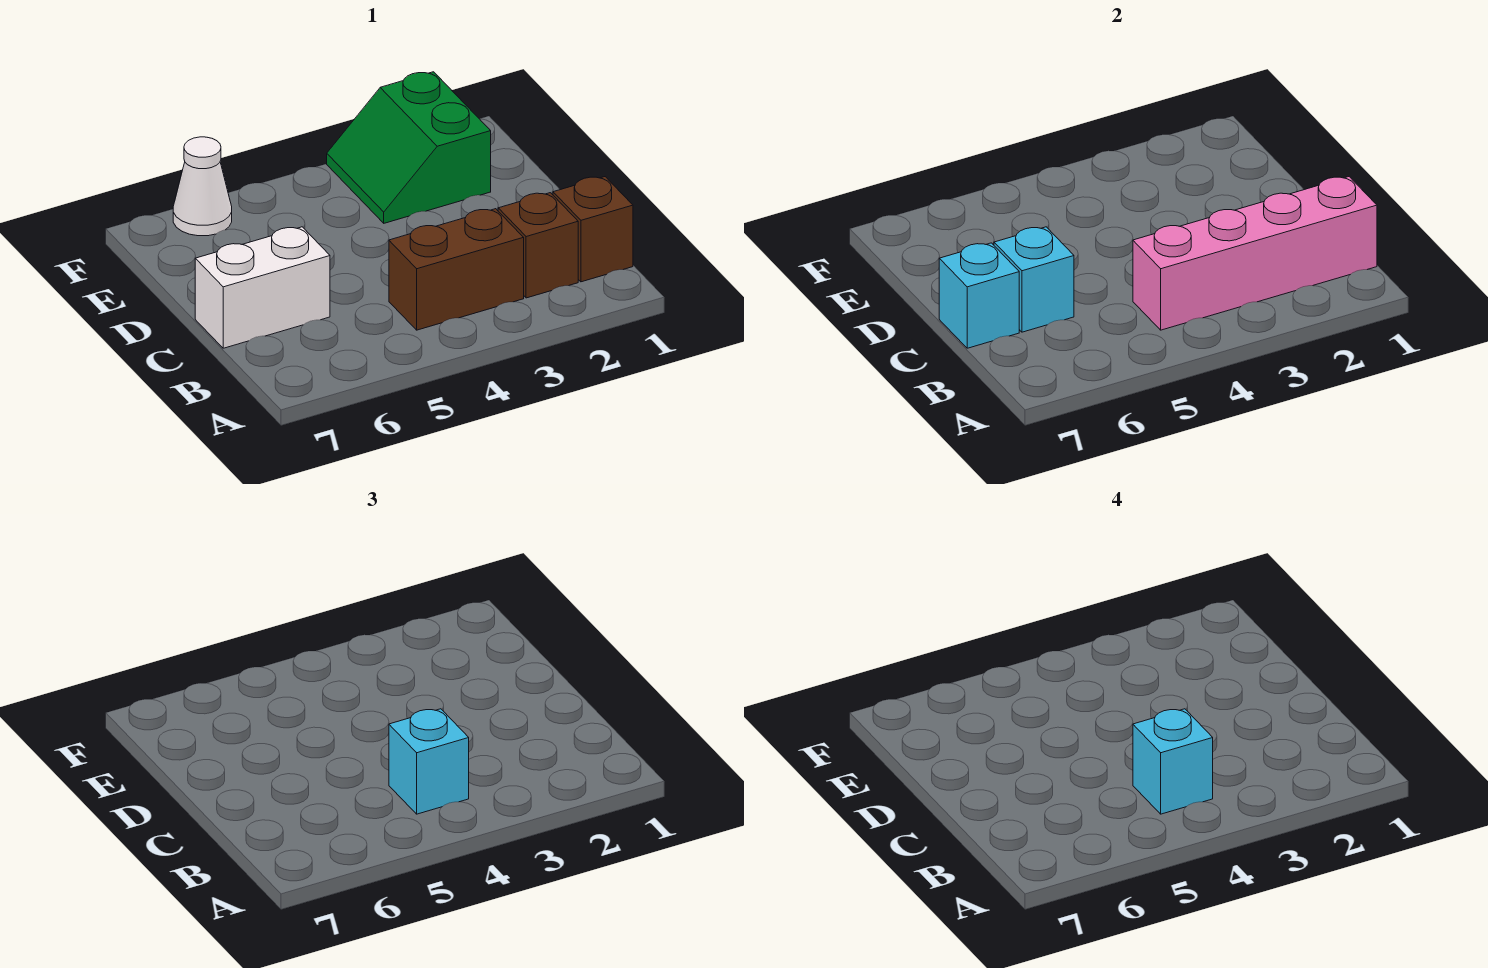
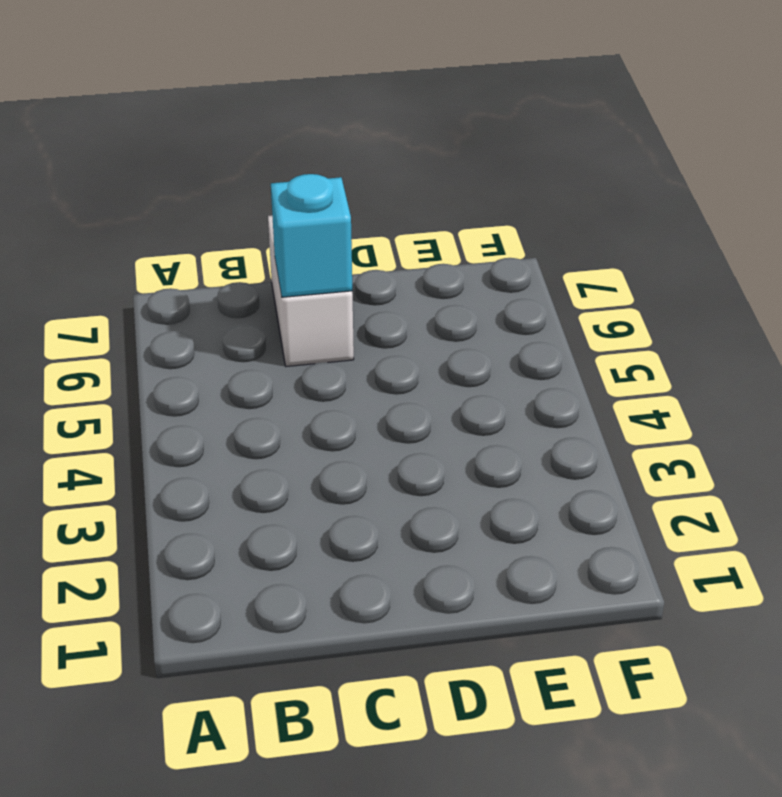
none -> brown 1x1 brick [553,177,633,282]
none -> brown 1x1 brick [498,193,578,298]

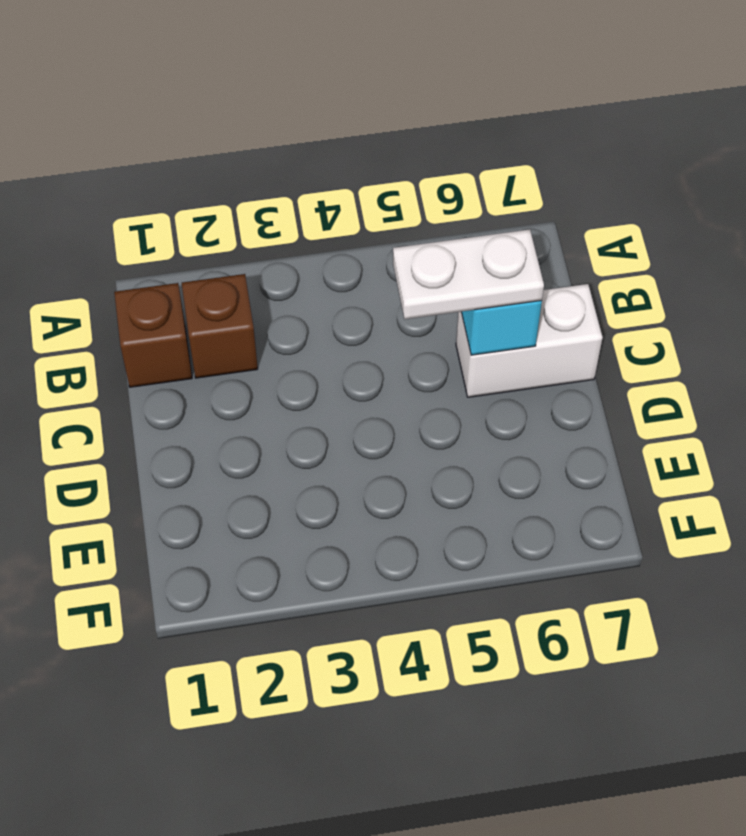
white 1x2 plate [393,229,544,319] -> none
none -> brown 1x2 brick [389,209,524,330]
none -> green 2x2 slope [327,72,491,223]

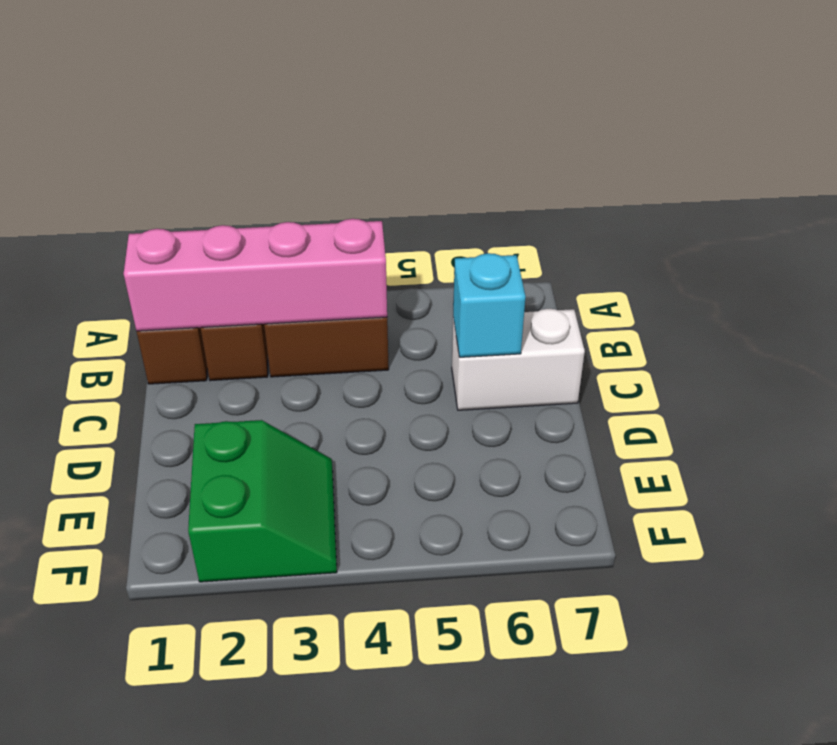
none -> white 1x1 cone [173,137,232,236]
none -> cyan 1x1 brick [939,243,1019,348]

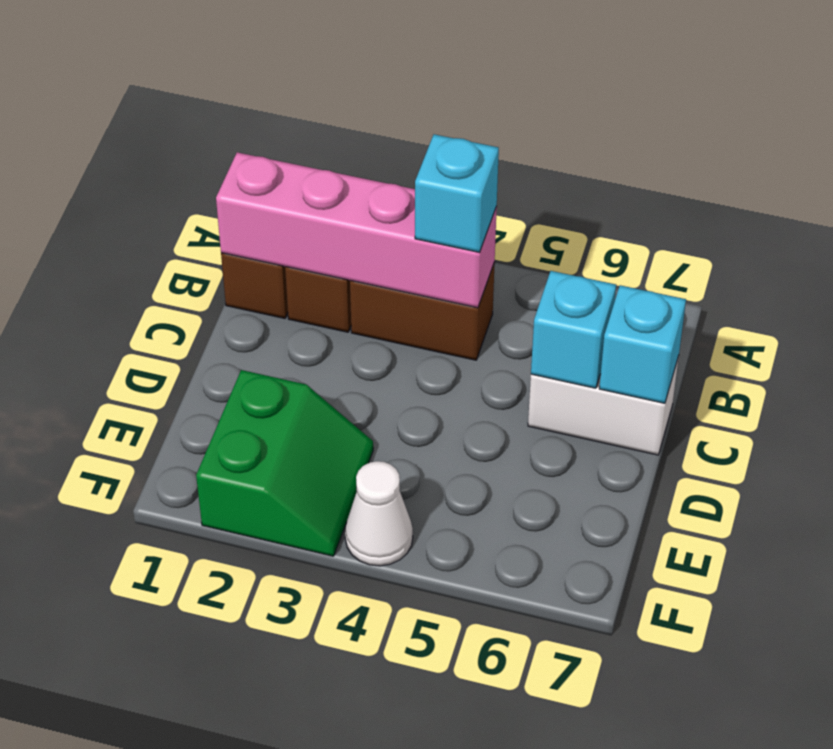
white 1x1 cone [345,461,413,566] -> white 1x1 cone moved to [173,137,232,236]
none -> cyan 1x1 brick [1133,709,1213,814]

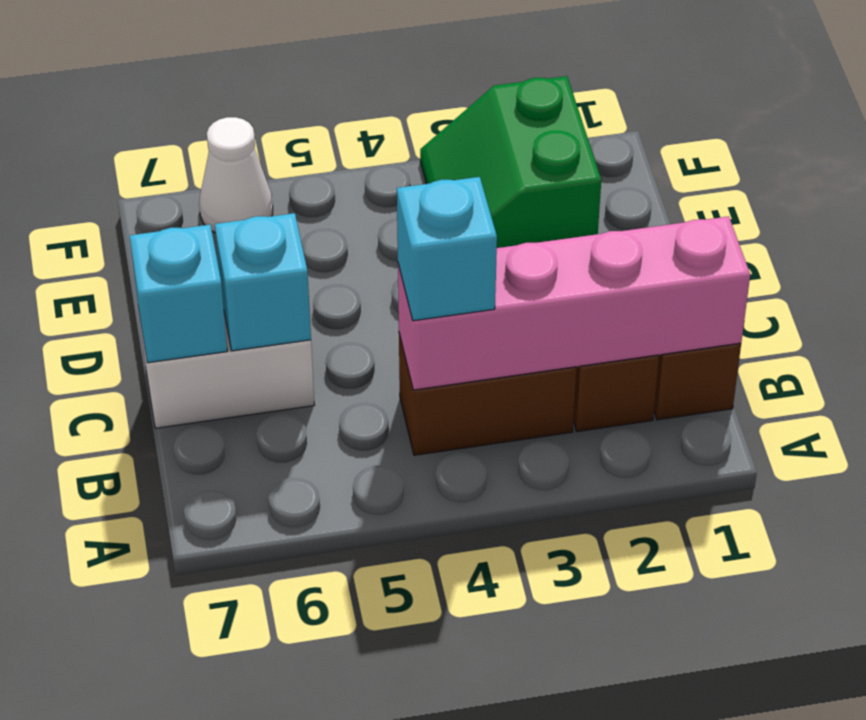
none -> cyan 1x1 brick [1133,709,1213,814]

